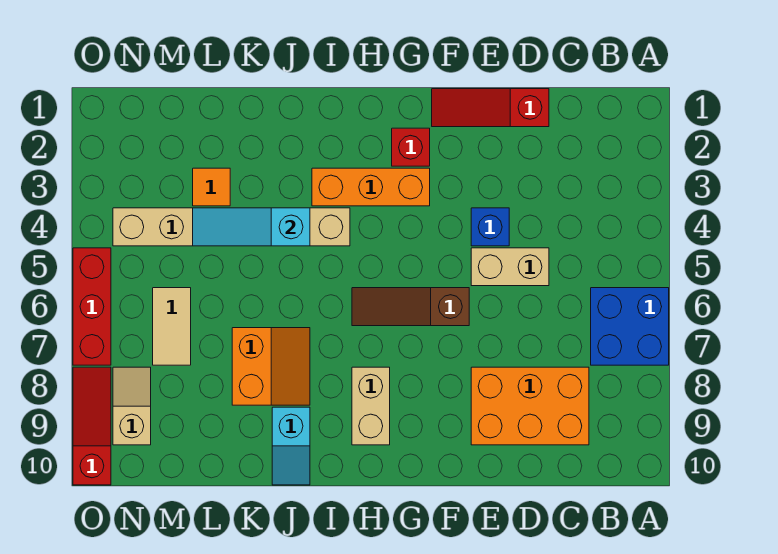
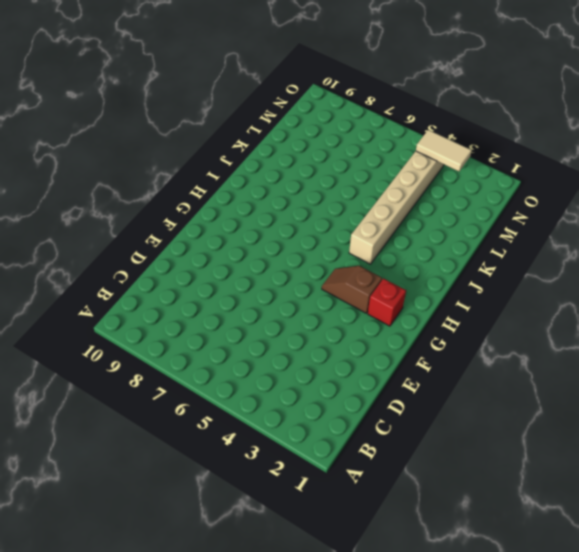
brown 1x2 slope [322,266,382,313] -> orange 1x3 brick [312,168,430,206]
tan 1x2 tile [416,130,472,171] -> tan 1x2 tile moved to [153,288,191,365]
none -> blue 2x2 brick [591,288,669,365]
none -> orange 2x3 brick [471,367,589,445]
none -> red 1x3 slope [432,89,549,127]

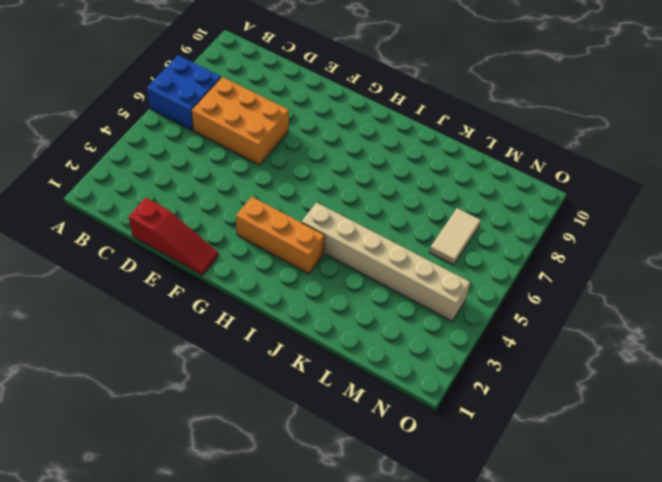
orange 2x3 brick [191,77,289,165] -> orange 2x3 brick moved to [471,367,589,445]
none -> tan 1x2 brick [471,248,549,286]
none -> blue 1x1 brick [471,208,509,246]
none -> brown 1x3 slope [352,288,469,326]

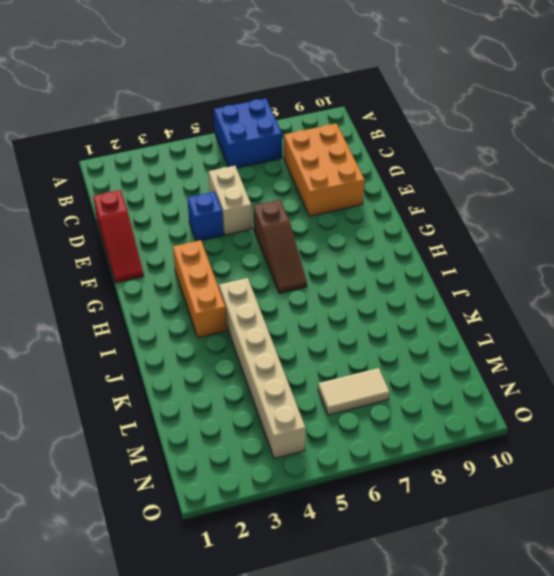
none -> red 1x1 brick [392,128,430,166]
none -> tan 1x2 brick [352,367,390,445]
none -> orange 2x2 slope [232,328,310,405]

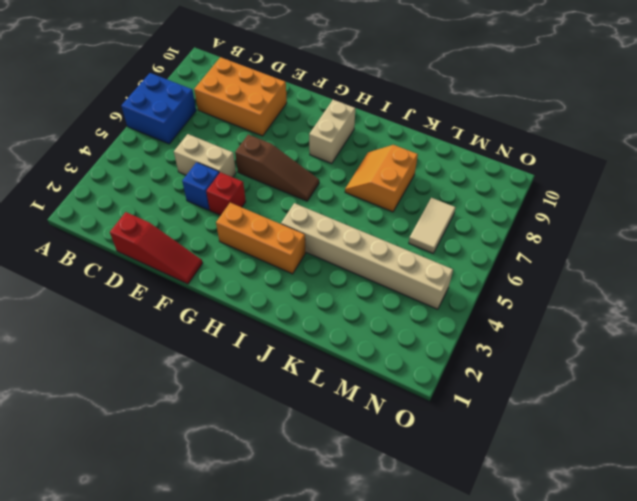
red 1x1 brick [206,172,246,215] -> red 1x1 brick moved to [392,128,430,166]
none -> cyan 1x2 slope [272,407,310,485]
none -> orange 1x1 tile [193,168,230,206]
none -> tan 1x2 slope [113,367,151,445]

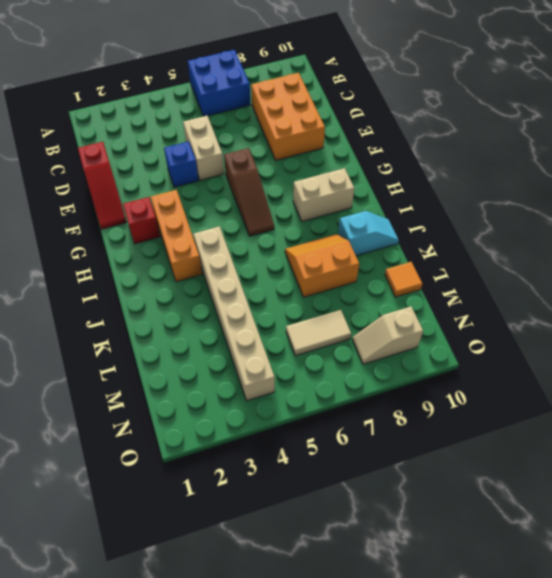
orange 1x1 tile [385,262,422,297] -> orange 1x1 tile moved to [193,168,230,206]
none -> red 1x3 brick [73,248,111,365]
none -> red 1x3 slope [73,367,111,485]
none -> cyan 1x3 slope [193,208,310,246]

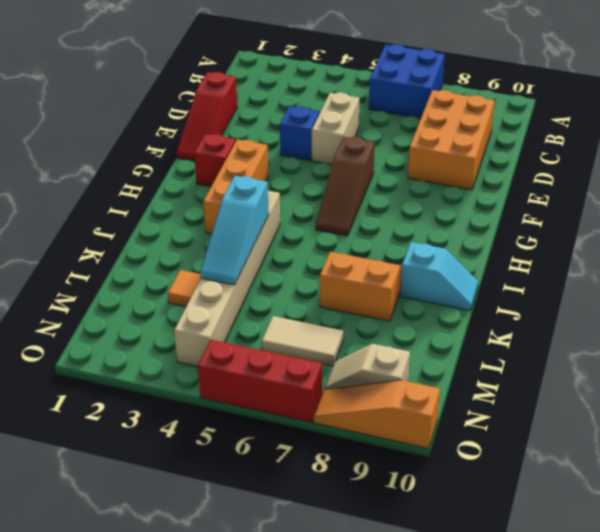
orange 1x3 slope [313,380,440,449] -> red 1x3 slope [73,367,111,485]
none -> tan 1x2 brick [352,367,390,445]

